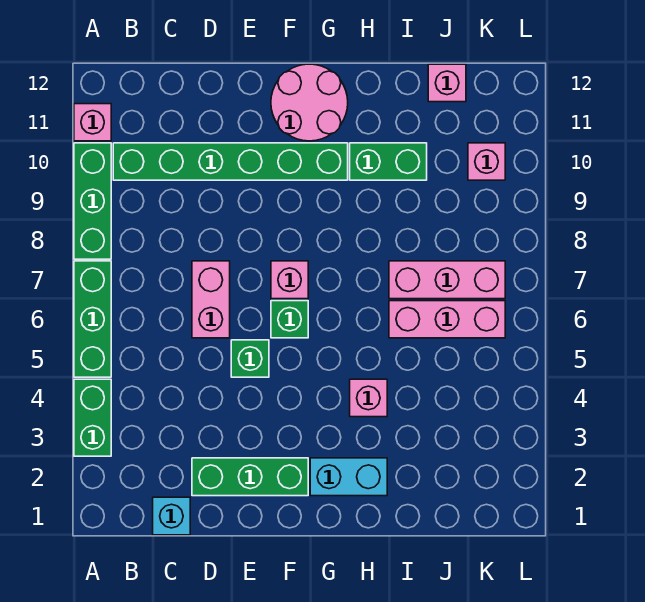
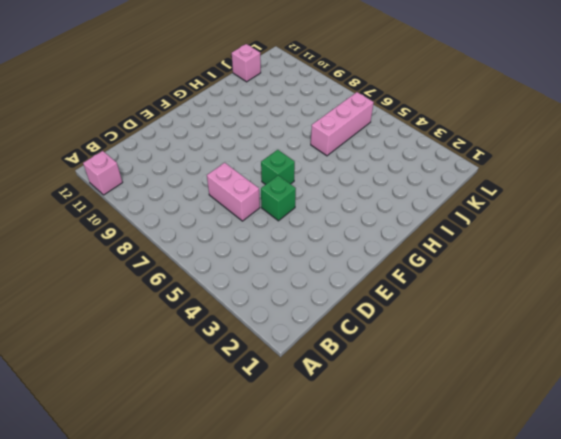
none -> green 1x2 brick [74,379,111,456]
none -> green 1x3 brick [74,261,111,377]
none -> green 1x3 brick [74,143,111,259]

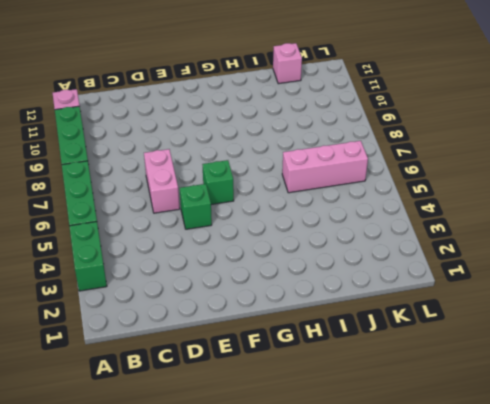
none -> green 1x6 brick [113,143,348,180]
none -> cyan 1x1 brick [153,497,190,535]
none -> green 1x3 brick [192,458,308,496]

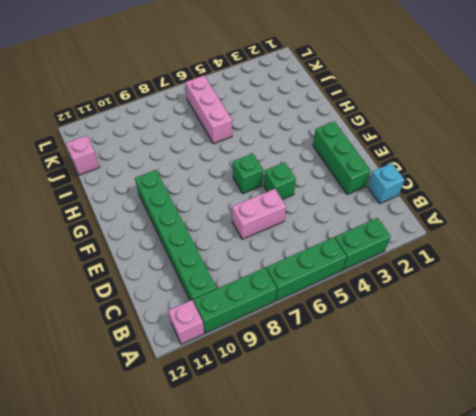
none -> pink 1x1 brick [271,261,308,299]
none -> pink 2x2 round brick [271,64,348,141]
none -> cyan 1x2 brick [310,458,387,496]

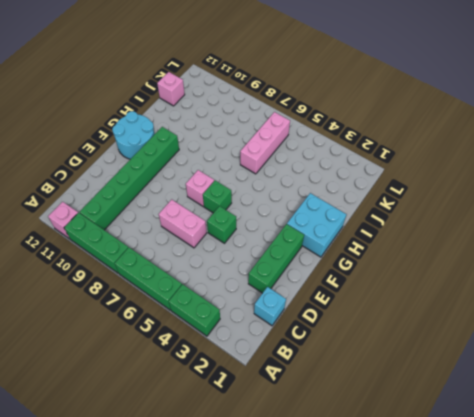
cyan 2x2 round brick [112,111,154,159] -> pink 2x2 round brick [271,64,348,141]
cyan 2x2 brick [287,193,347,257] -> cyan 1x2 brick [310,458,387,496]
none -> pink 1x1 brick [350,379,387,417]
none -> green 1x2 brick [350,143,427,180]
none -> pink 1x3 brick [389,261,505,299]

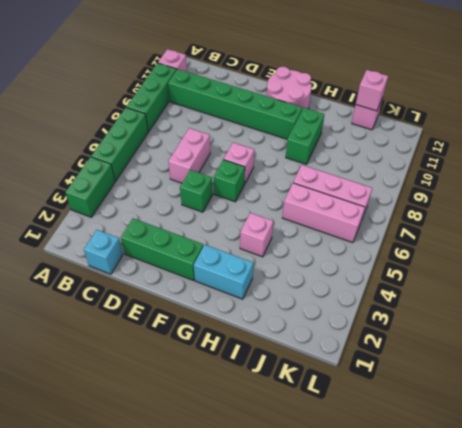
green 1x2 brick [286,108,324,164] -> green 1x2 brick turned to [350,143,427,180]
pink 1x1 brick [356,70,388,111] -> pink 1x1 brick moved to [468,143,505,180]

